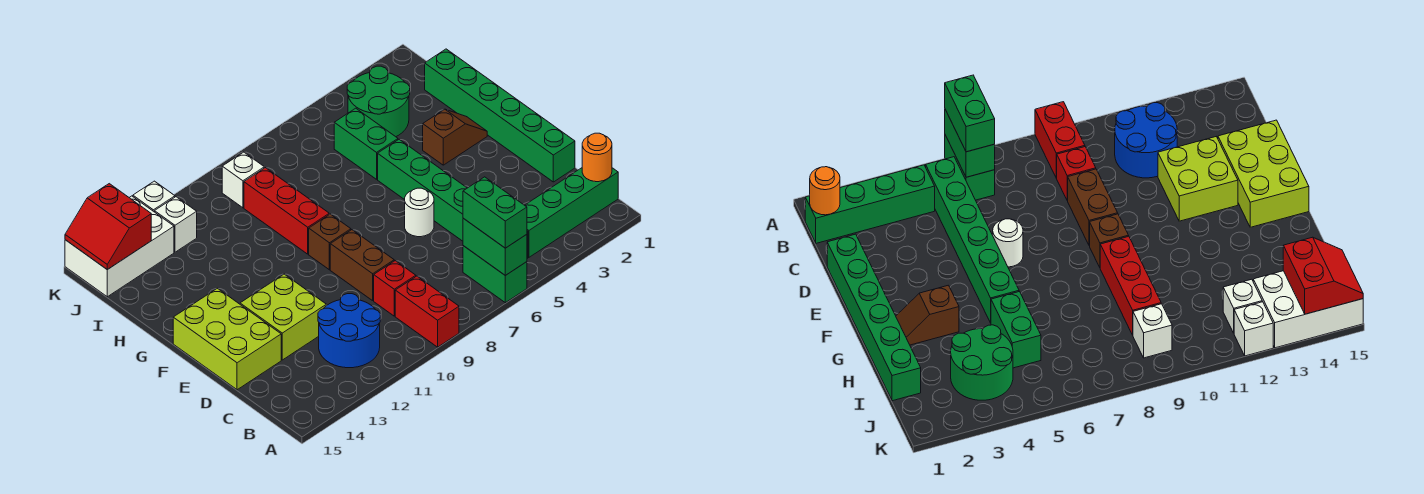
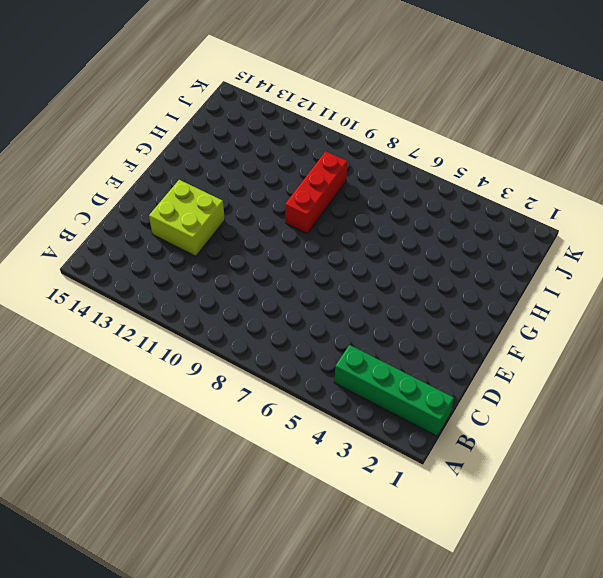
none -> green 1x2 brick [463,246,527,303]
none -> red 1x2 brick [395,276,459,347]
none -> green 1x6 brick [378,139,528,259]

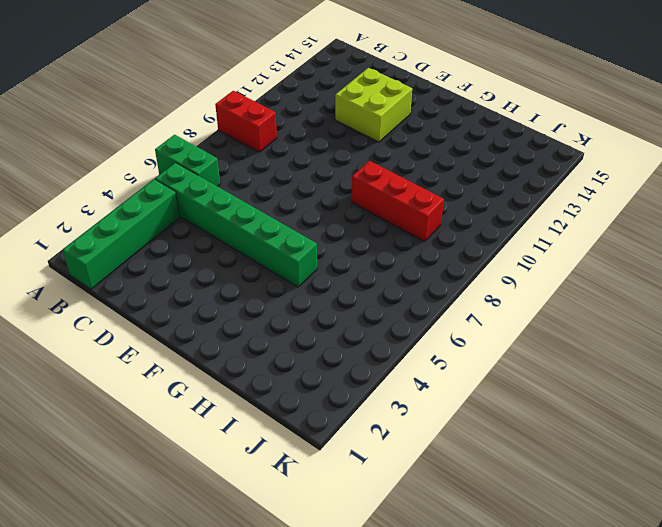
none -> blue 2x2 round brick [318,294,380,368]
none -> red 1x1 brick [374,261,416,316]
none -> green 1x6 brick [425,49,575,182]

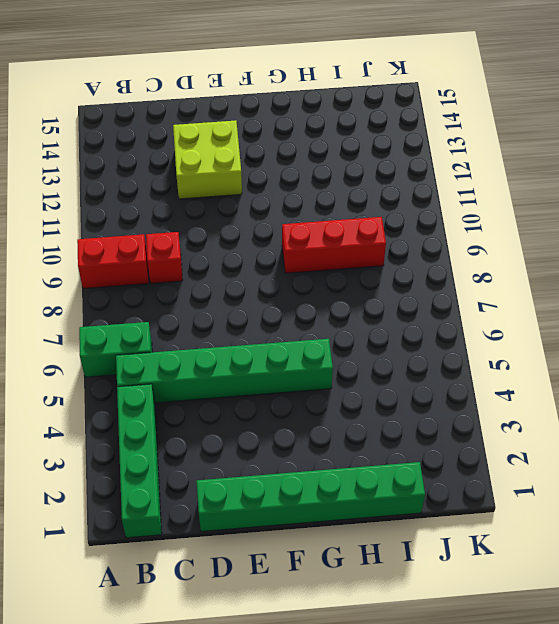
none -> blue 2x2 round brick [318,294,380,368]
none -> brown 1x2 brick [330,230,394,301]
none -> lime 2x3 brick [173,288,281,390]

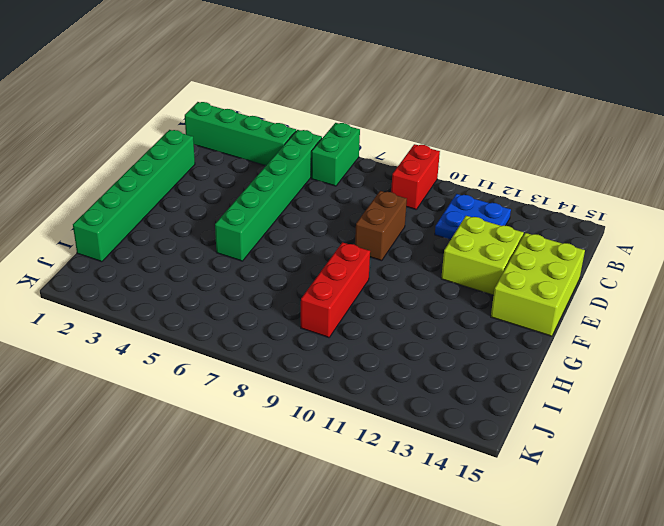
blue 2x2 plate [435,194,511,240] -> blue 2x2 round brick [318,294,380,368]
none -> red 1x1 brick [374,261,416,316]
none -> white 1x1 round brick [405,188,434,237]
none -> brown 1x1 brick [309,214,351,270]

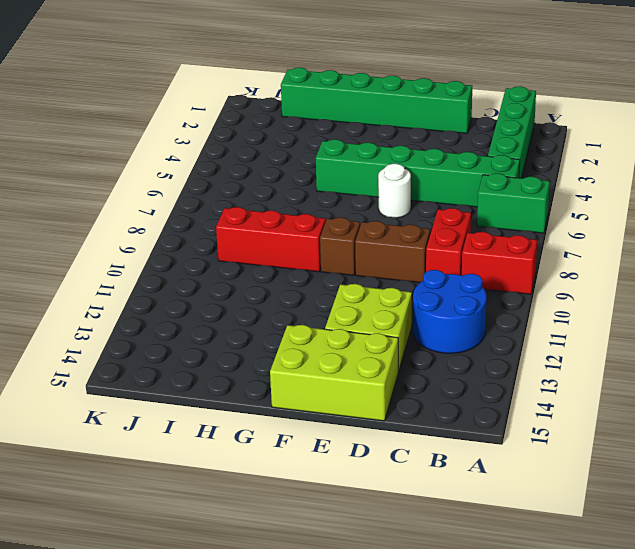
red 1x2 brick [426,208,471,275] -> red 1x1 brick [374,261,416,316]
none -> brown 1x2 slope [423,109,487,165]
none -> green 1x2 brick [334,108,398,179]
none -> green 2x2 round brick [347,66,410,137]

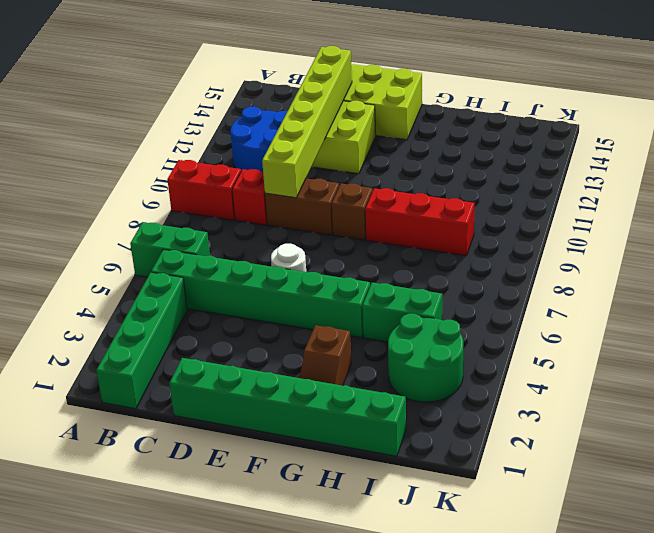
lime 1x6 brick [262,46,352,198] -> none
none -> white 1x1 brick [222,152,264,208]
none -> white 1x1 brick [155,197,197,252]
none -> white 2x3 brick [65,196,174,297]

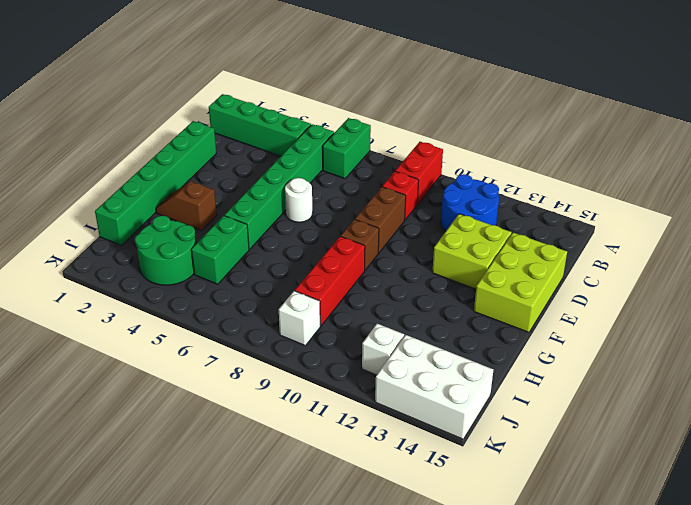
none -> white 1x1 brick [133,181,175,212]
none -> green 1x2 brick [463,218,527,275]
none -> orange 1x1 round brick [582,133,612,182]

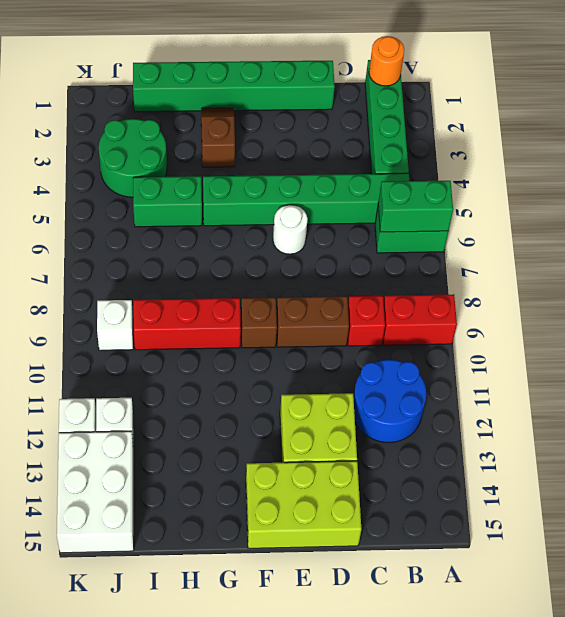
none -> red 2x2 slope [65,184,151,270]
none -> green 1x2 brick [463,177,527,248]

